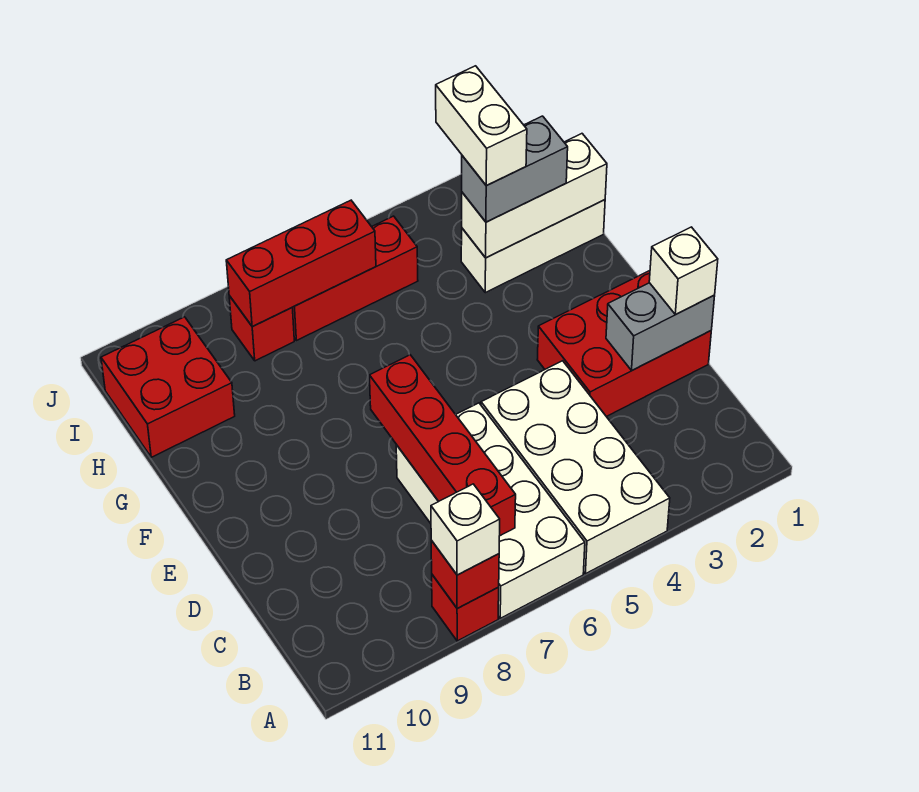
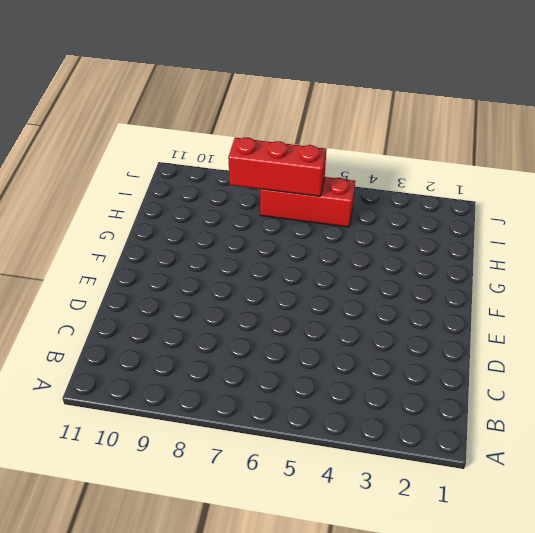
none -> white 2x4 brick [481,361,670,574]
none -> white 2x4 brick [396,403,585,618]
none -> red 1x1 brick [432,575,499,641]

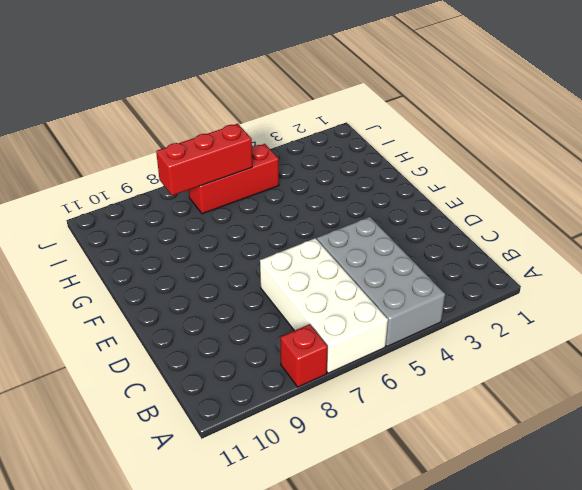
grey 2x4 brick [317,217,445,346] -> white 2x4 brick [481,361,670,574]
none -> red 2x3 brick [537,271,711,417]
none -> white 1x3 brick [461,200,605,293]
none -> red 2x2 brick [101,317,235,457]

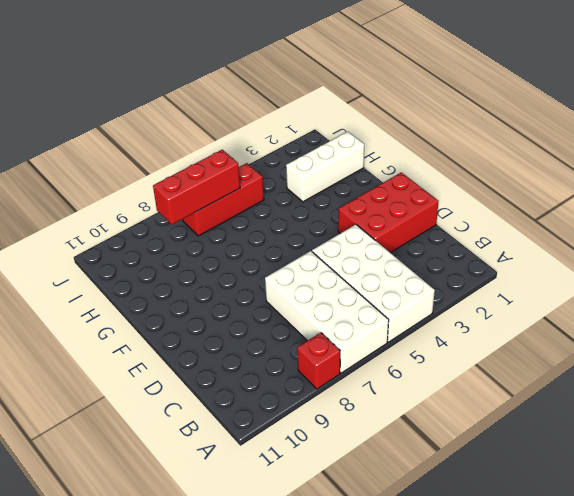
none -> red 2x2 brick [101,317,235,457]
none -> red 1x1 brick [229,296,294,361]
none -> red 1x1 brick [431,541,499,609]

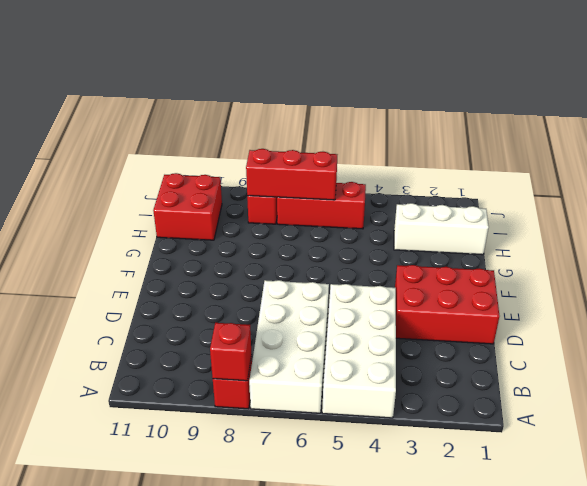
none -> red 1x4 brick [370,355,516,536]
none -> grey 1x2 brick [606,283,715,370]
none -> white 1x3 brick [462,134,607,258]

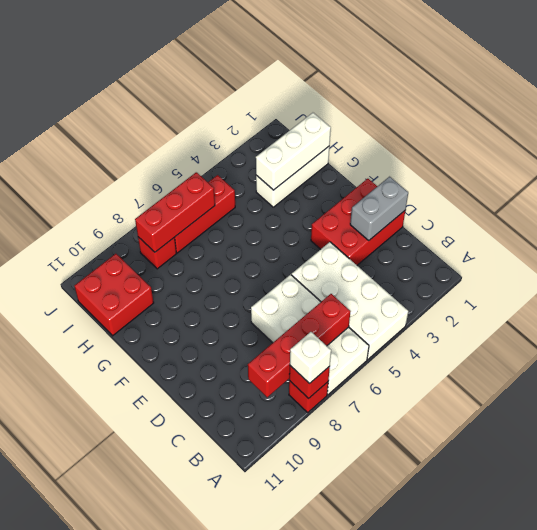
red 1x4 brick [248,294,351,397] -> red 1x4 brick turned to [370,355,516,536]
none -> white 1x1 brick [649,227,718,314]
none -> grey 1x2 brick [462,116,568,222]
none -> white 1x2 brick [436,66,527,186]

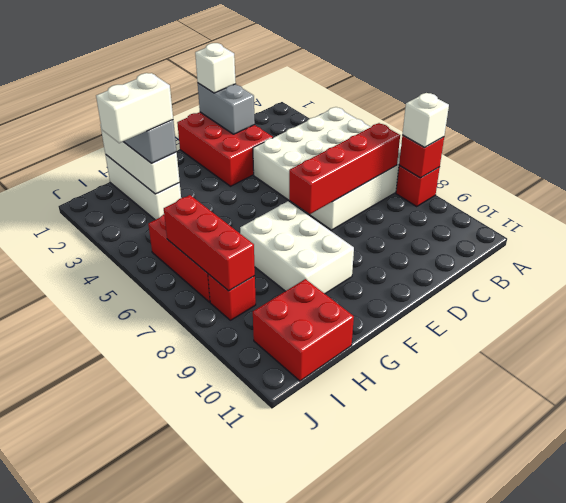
white 2x3 brick [240,201,354,294] -> none

